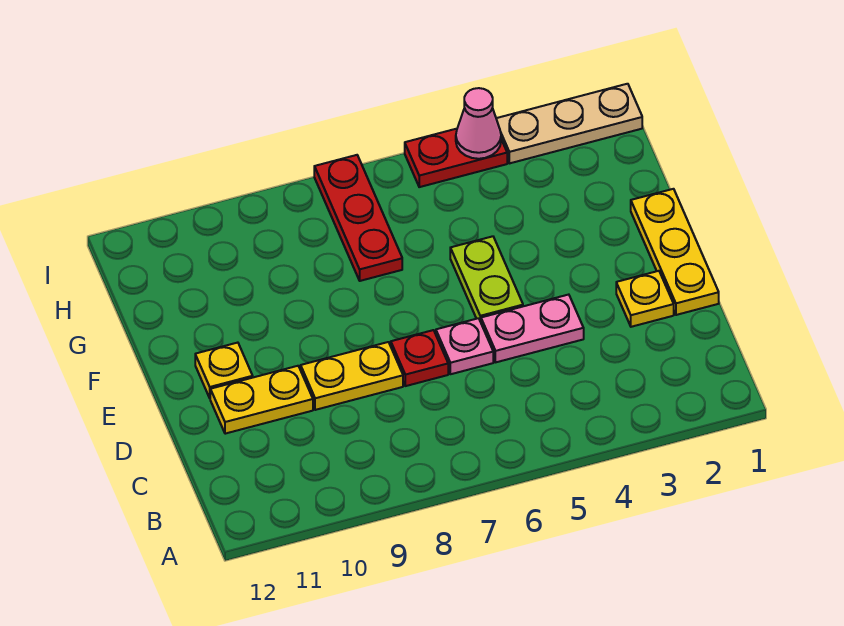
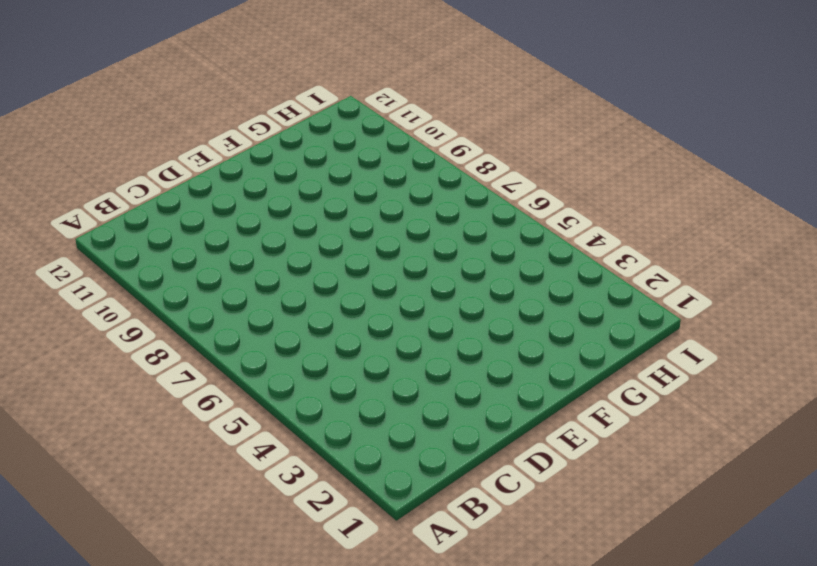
none -> yellow 1x3 plate [631,189,719,315]
none -> yellow 1x1 plate [616,271,674,327]
none -> pink 1x2 plate [481,295,584,362]

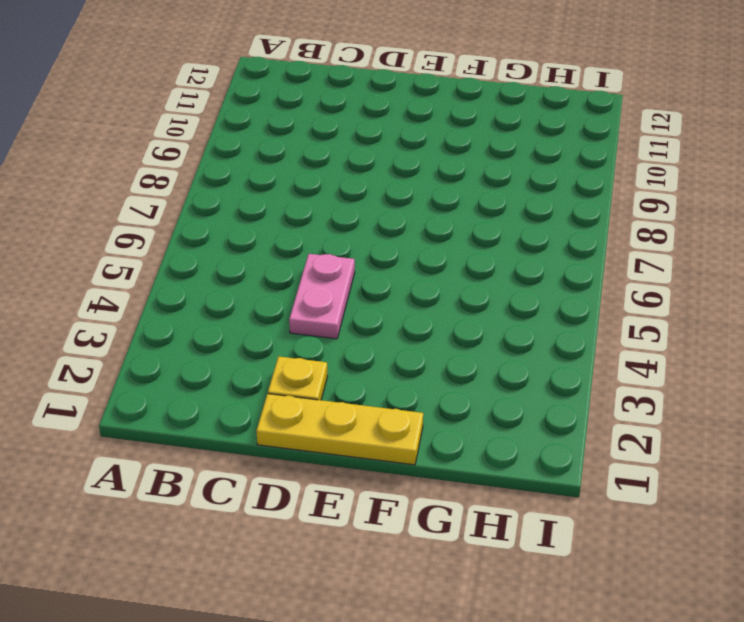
none -> pink 1x1 plate [436,318,493,374]
none -> red 1x1 plate [391,330,448,386]
none -> yellow 1x2 plate [301,342,403,410]

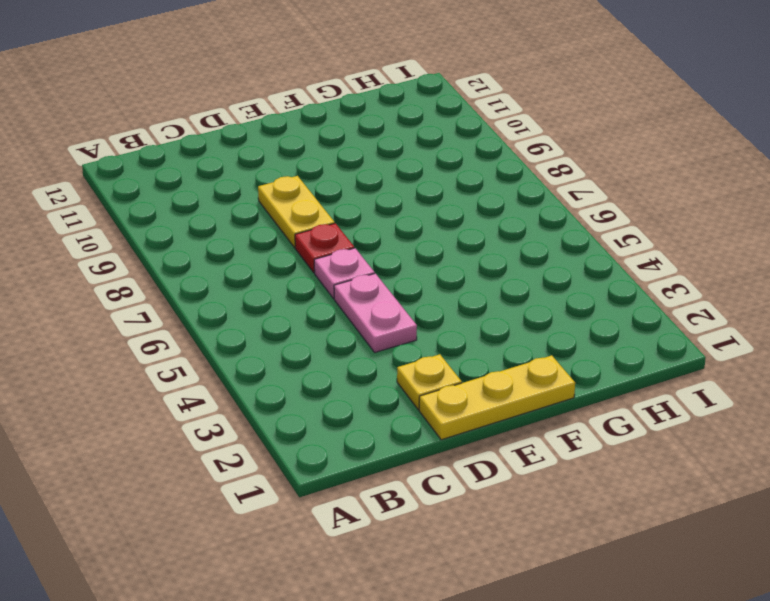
none -> yellow 1x2 plate [210,366,313,434]
none -> lime 1x2 plate [450,236,523,322]
none -> yellow 1x1 plate [195,343,253,398]

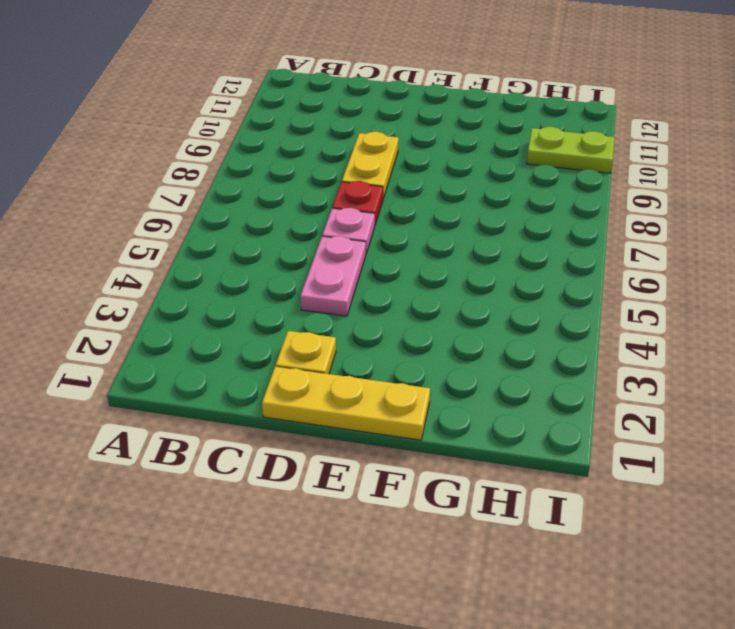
lime 1x2 plate [527,127,615,173] -> lime 1x2 plate moved to [450,236,523,322]
none -> yellow 1x2 plate [210,366,313,434]
none -> yellow 1x1 plate [195,343,253,398]
none -> red 1x3 plate [314,155,402,281]

